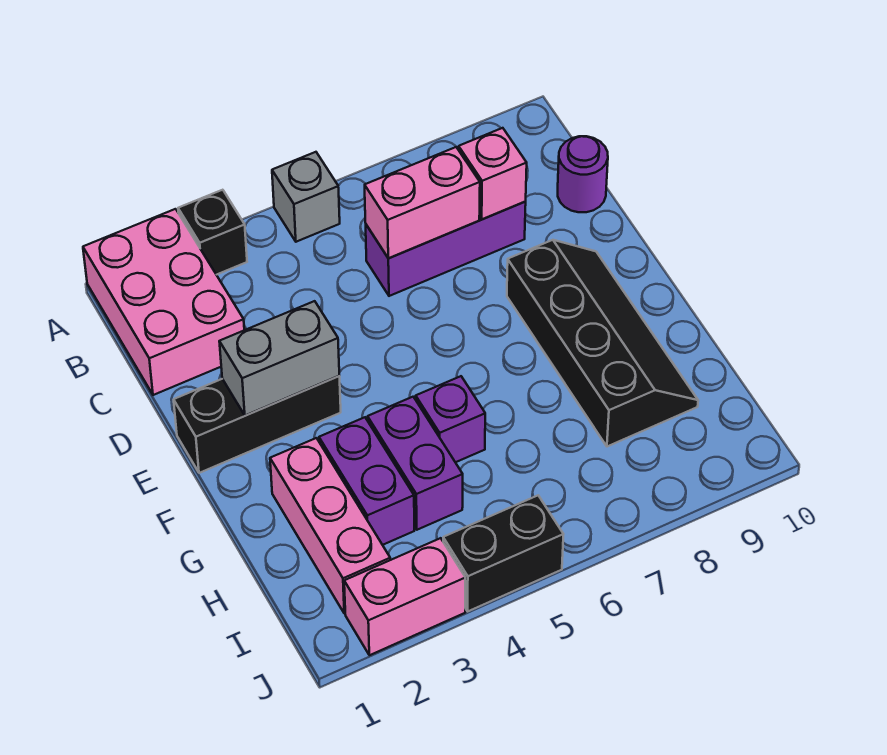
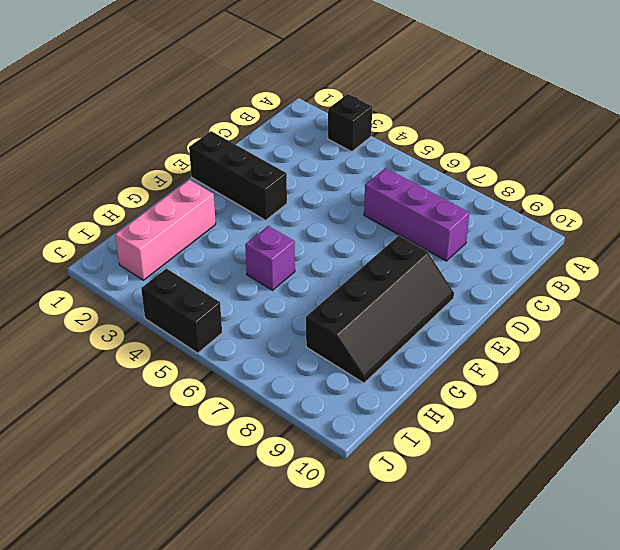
none -> pink 2x3 brick [83,209,244,395]
none -> grey 1x1 brick [272,152,340,242]
none -> purple 1x1 round brick [558,136,608,212]

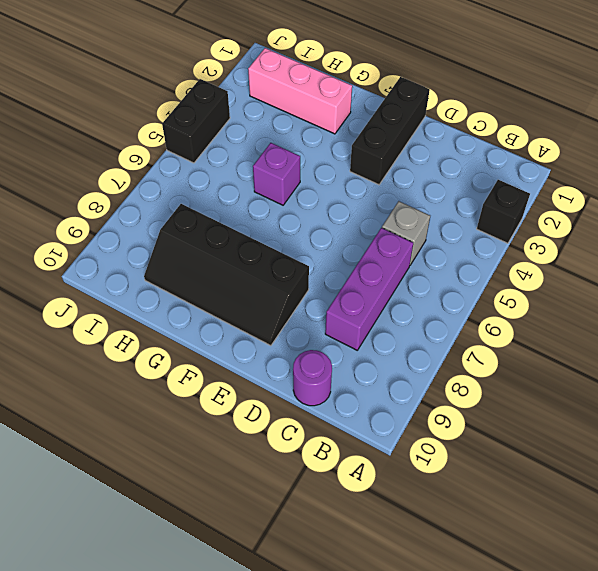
grey 1x1 brick [382,201,430,265] -> grey 1x1 brick moved to [272,152,340,242]
none -> pink 2x3 brick [83,209,244,395]
none -> purple 1x2 brick [319,417,414,545]
none -> purple 1x2 brick [368,397,463,530]

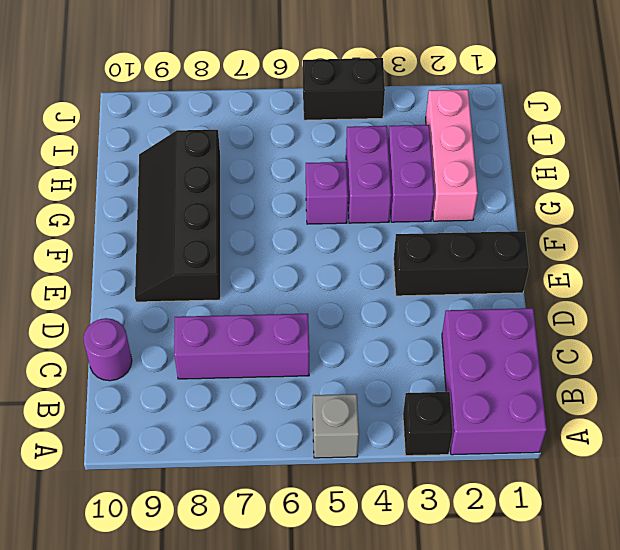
purple 2x3 brick [442,308,547,455] -> pink 2x3 brick [83,209,244,395]
none -> pink 1x2 brick [344,538,465,655]
none -> pink 1x2 brick [365,147,480,258]
none -> pink 1x1 brick [459,128,527,219]

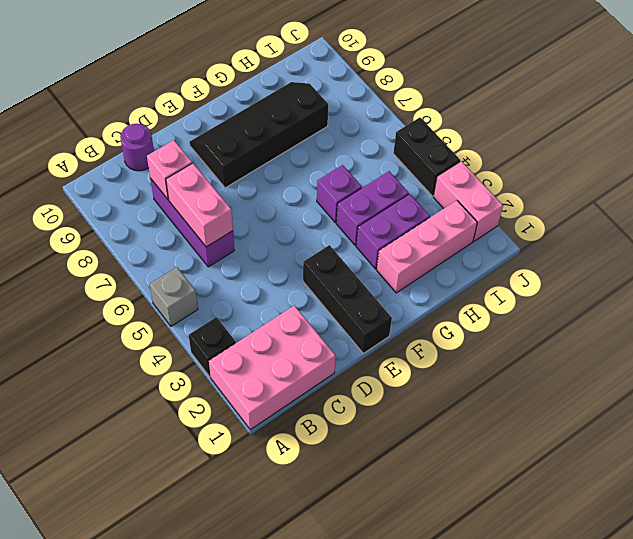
none -> grey 1x2 brick [219,301,339,415]

